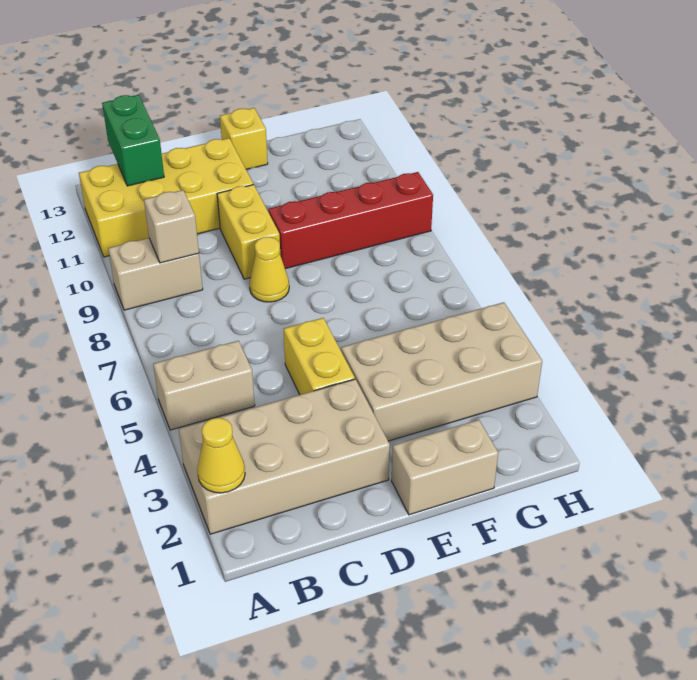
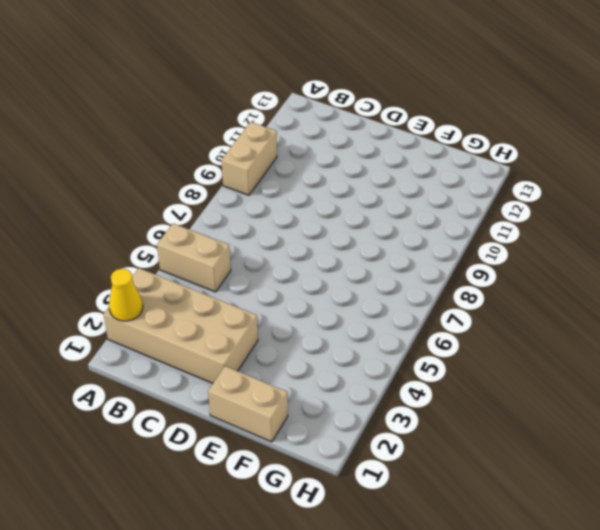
tan 1x2 brick [221,122,277,195] -> tan 1x2 brick turned to [108,238,203,310]
none -> yellow 2x4 brick [79,138,253,257]
none -> yellow 1x2 brick [284,318,355,395]
none -> yellow 1x1 cone [249,237,289,302]

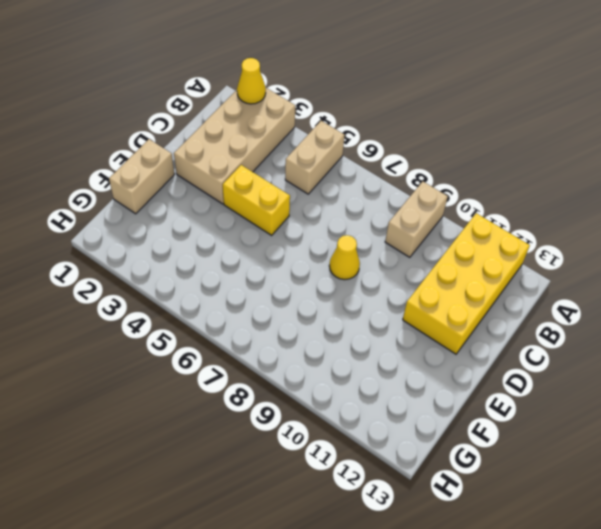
none -> yellow 1x2 brick [217,185,280,279]
none -> tan 2x4 brick [341,302,542,441]
none -> red 1x4 brick [269,172,433,269]

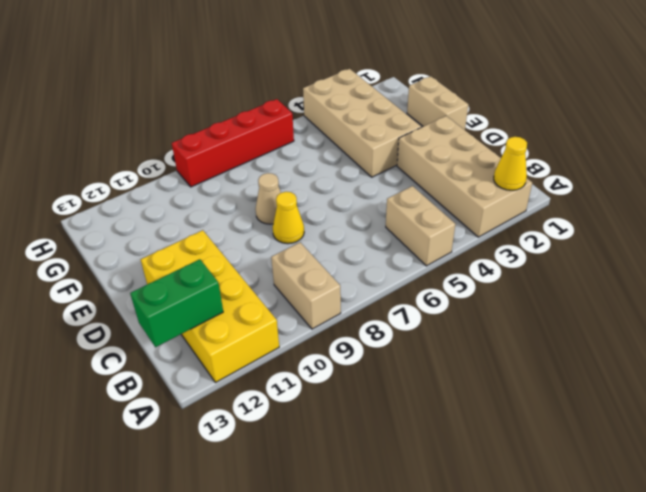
tan 1x1 cone [255,173,281,224] -> none
red 1x4 brick [172,99,294,187] -> red 1x4 brick turned to [269,172,433,269]
none -> yellow 1x2 brick [284,318,355,395]
none -> yellow 1x2 brick [217,185,280,279]
none -> yellow 1x1 brick [220,108,268,169]

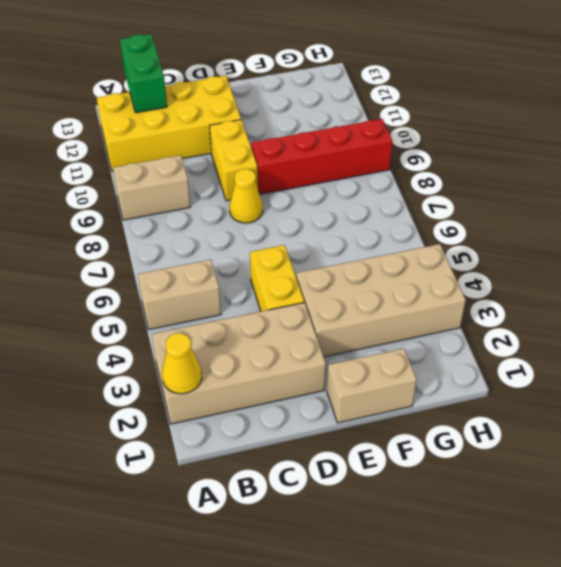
none -> yellow 1x1 brick [220,108,268,169]
none -> tan 1x1 brick [144,190,199,263]

